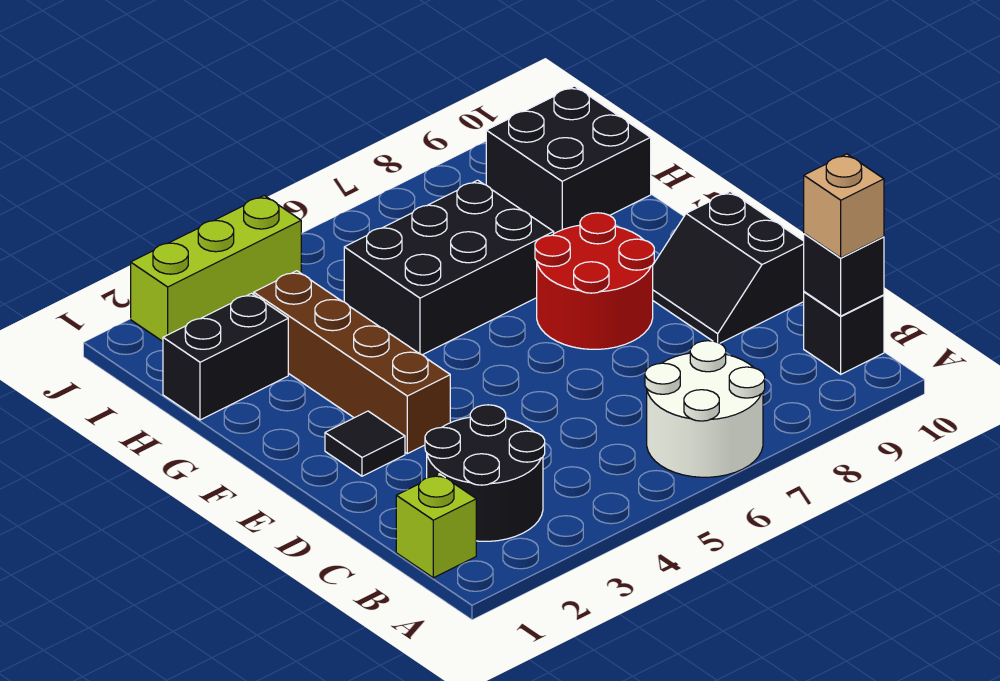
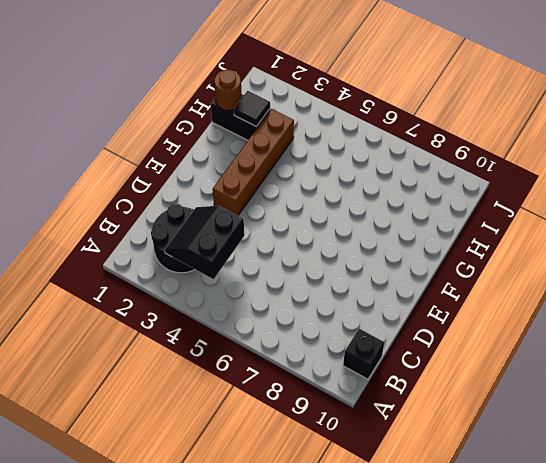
black 2x2 slope [165,206,244,279] -> black 2x2 slope moved to [653,191,804,343]
brown 1x1 round brick [214,70,242,111] -> none
black 1x1 tile [234,91,270,126] -> black 1x1 tile moved to [325,411,405,476]
none -> white 2x2 round brick [645,341,765,477]
none -> lime 1x1 brick [396,474,476,578]
none -> red 2x2 round brick [535,213,654,349]

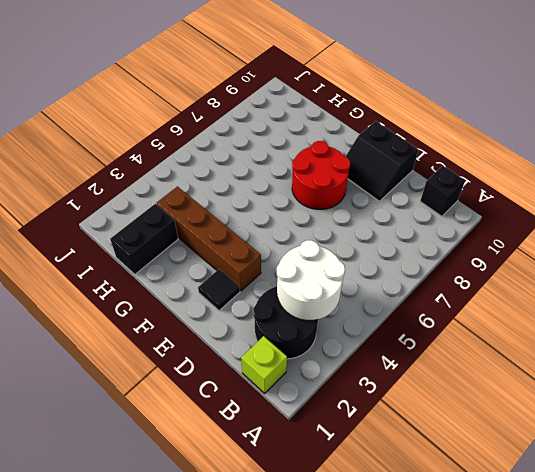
white 2x2 round brick [277,240,345,321] -> white 2x2 round brick moved to [645,341,765,477]
none -> black 2x3 brick [344,180,554,355]
none -> black 2x2 brick [486,86,651,234]
none -> lime 1x3 brick [131,196,301,341]

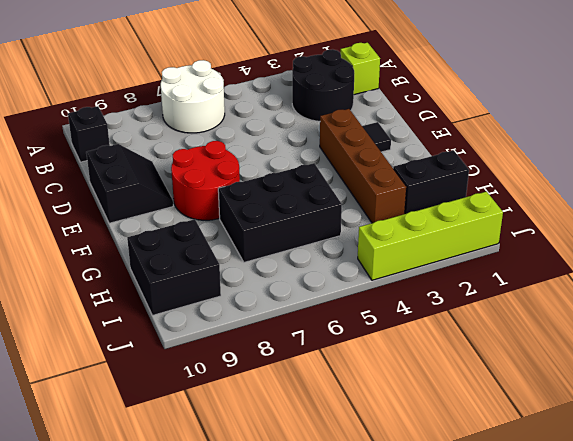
lime 1x4 brick [358,192,503,280] -> lime 1x3 brick [131,196,301,341]
none -> black 1x1 brick [804,233,884,316]
none -> tan 1x1 brick [804,154,884,258]

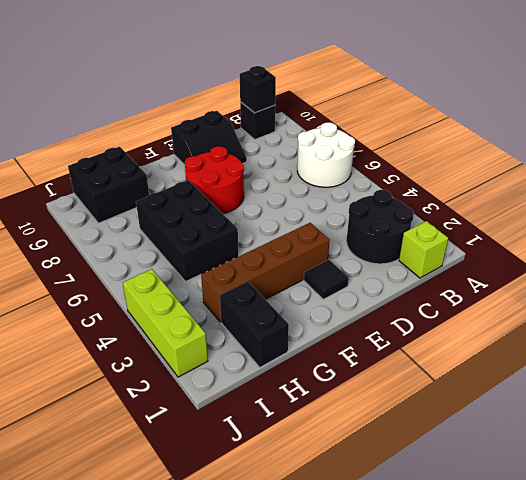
none -> tan 1x1 brick [804,154,884,258]

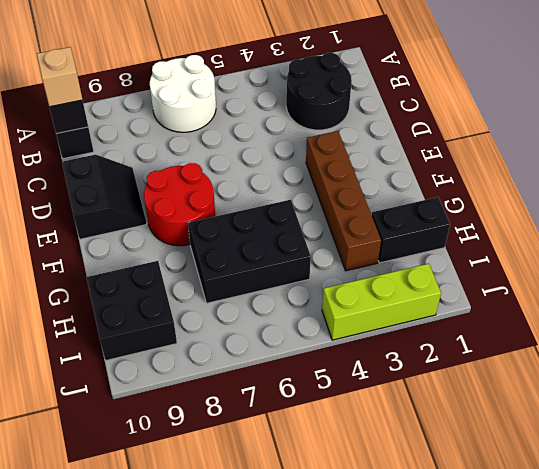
none -> lime 1x1 brick [396,474,476,578]
none -> black 1x1 tile [325,411,405,476]

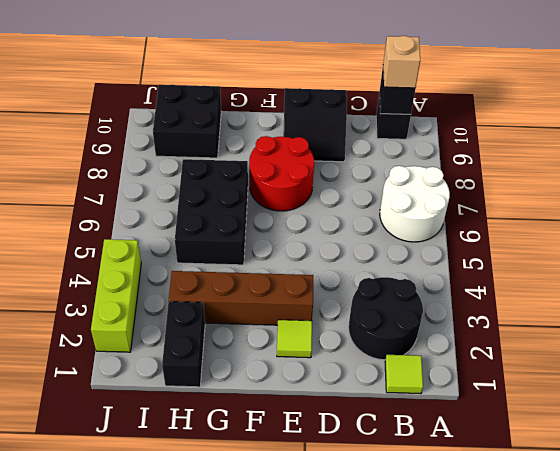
lime 1x1 tile [385,355,423,394] -> lime 1x1 brick [396,474,476,578]
lime 1x1 tile [277,320,312,358] -> black 1x1 tile [325,411,405,476]

